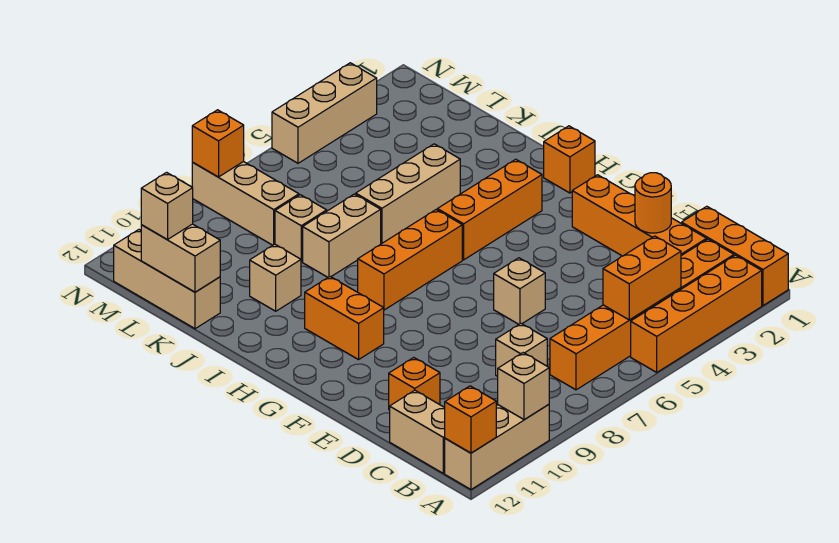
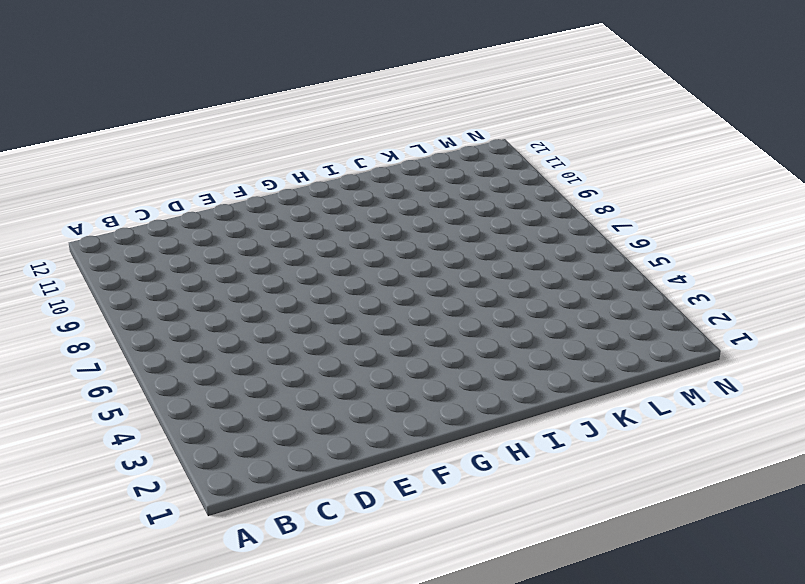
none -> orange 1x3 brick [682,206,788,306]
none -> orange 1x4 brick [631,255,762,372]
none -> tan 1x3 brick [445,405,549,489]

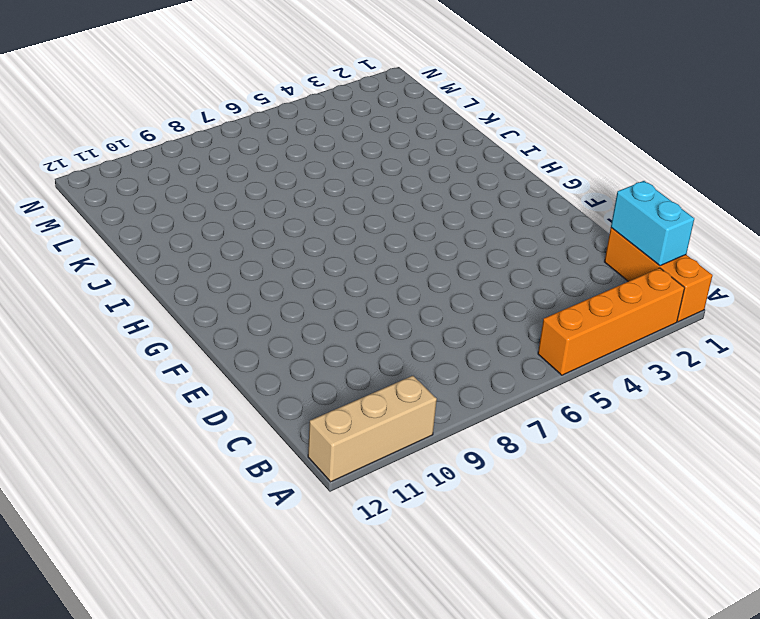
cyan 1x2 brick [611,181,694,266] -> none
none -> orange 1x6 brick [550,239,734,390]
none -> tan 1x2 brick [390,390,445,473]
none -> orange 1x4 brick [572,175,707,256]

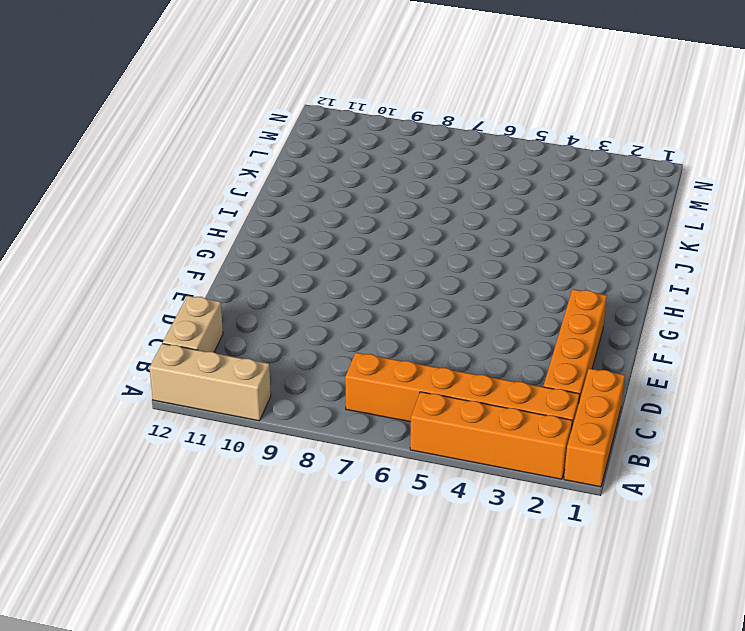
none -> tan 1x1 brick [496,324,547,376]
none -> orange 1x1 brick [389,358,440,410]
none -> tan 1x1 brick [494,258,545,324]

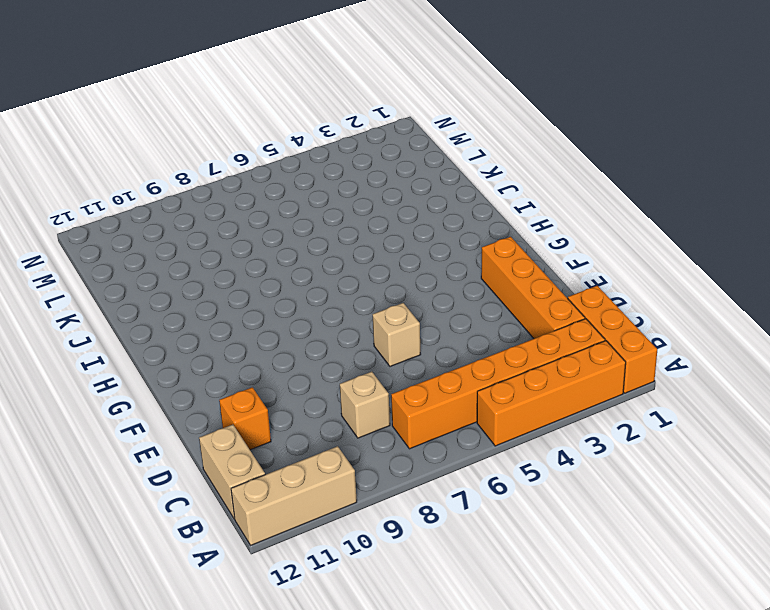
none -> orange 1x2 brick [305,277,384,360]
none -> orange 1x1 brick [544,126,595,193]
none -> orange 1x3 brick [437,159,542,260]

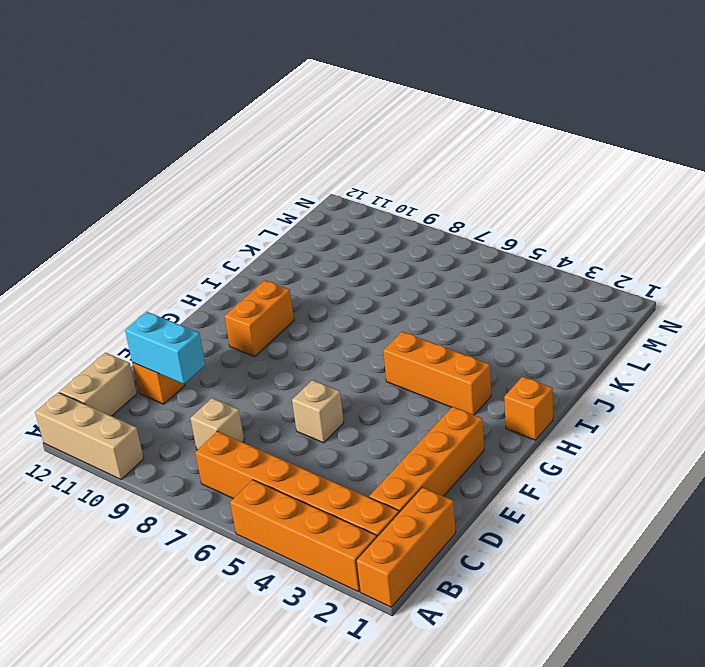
cyan 1x2 brick [125,312,205,384] -> none
none -> orange 1x3 brick [358,210,462,310]
none -> tan 1x3 brick [356,144,460,244]
none -> tan 1x2 brick [303,194,381,277]

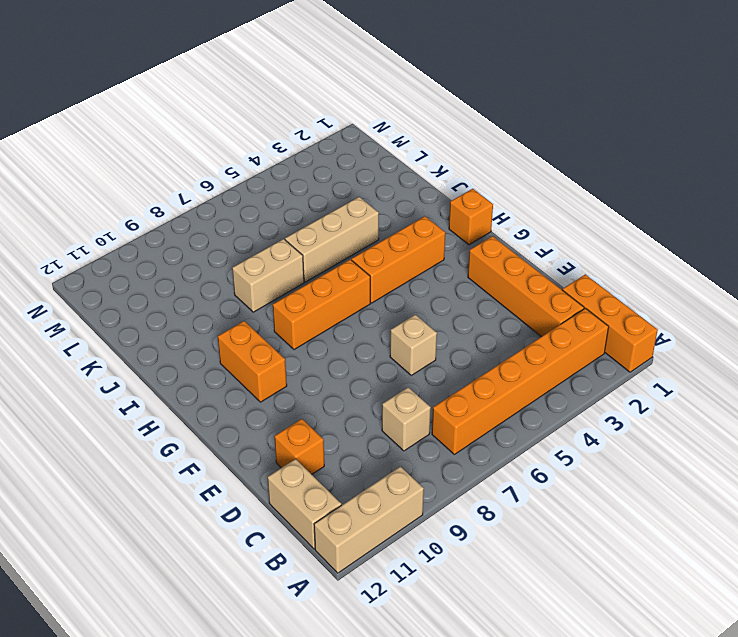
none -> orange 1x4 brick [631,255,762,372]
none -> tan 1x1 brick [250,244,301,311]
none -> tan 1x1 brick [275,195,327,262]

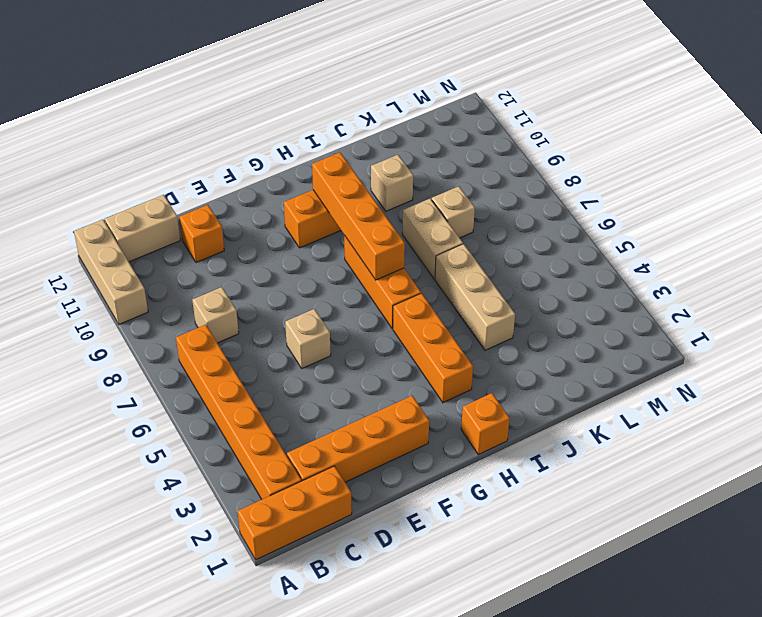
orange 1x4 brick [312,152,405,280] -> orange 1x4 brick moved to [631,255,762,372]
none -> tan 1x3 brick [114,230,220,329]
none -> tan 1x3 brick [192,161,299,245]
none -> tan 1x3 brick [272,63,377,163]

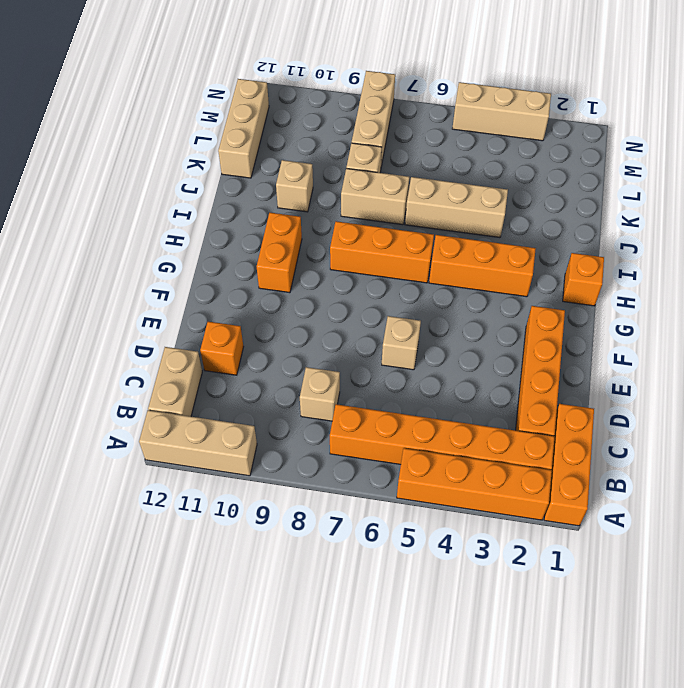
none -> tan 1x1 brick [498,353,549,420]
none -> orange 1x1 brick [445,386,496,453]
none -> orange 1x2 brick [603,236,681,320]

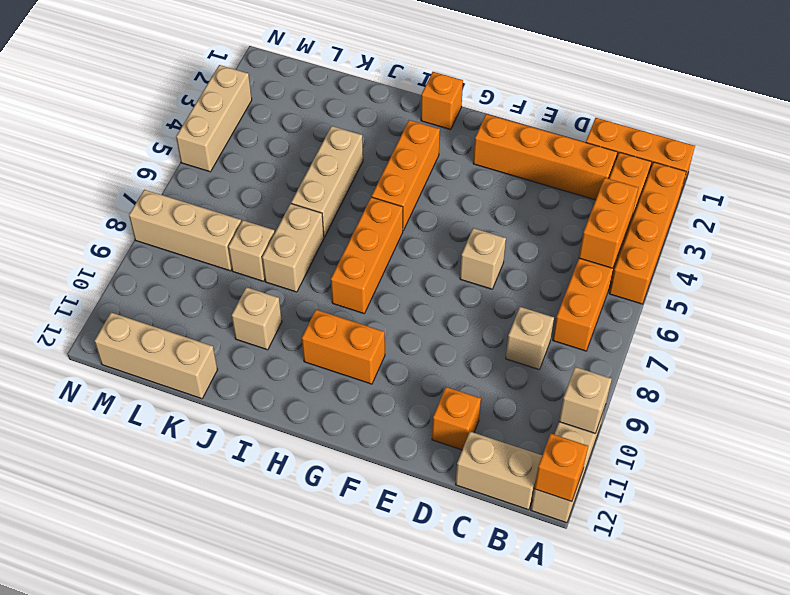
none -> orange 1x1 round brick [635,173,671,233]
none -> tan 1x2 brick [141,224,220,292]
none -> orange 1x1 brick [192,110,244,177]

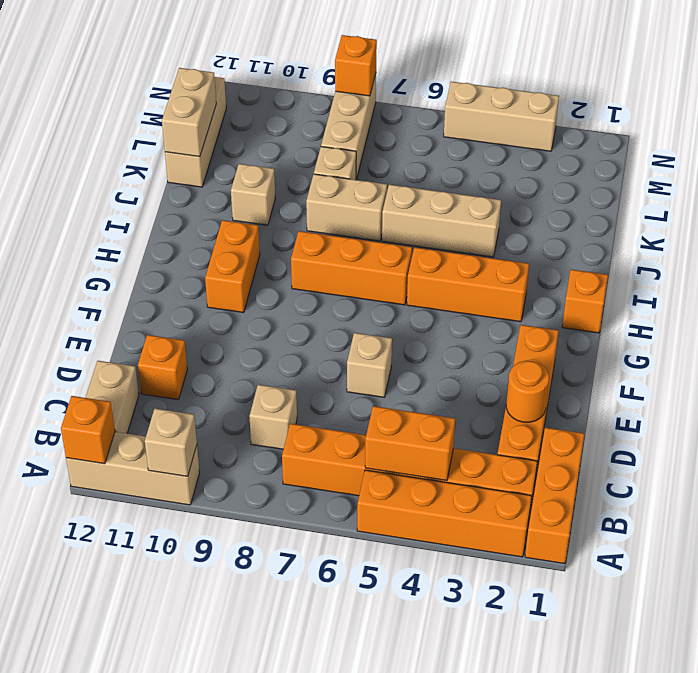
none -> tan 1x1 brick [141,172,193,239]

